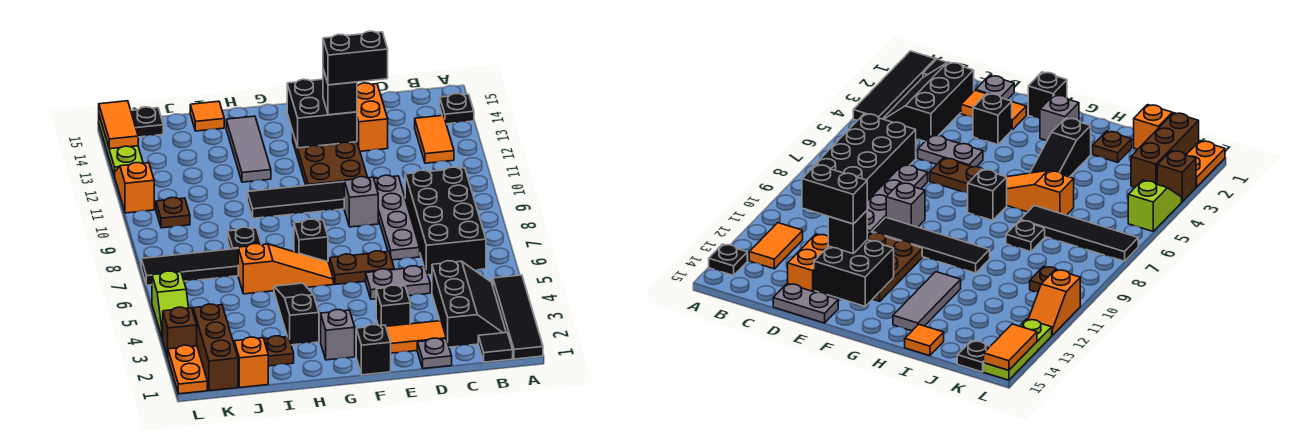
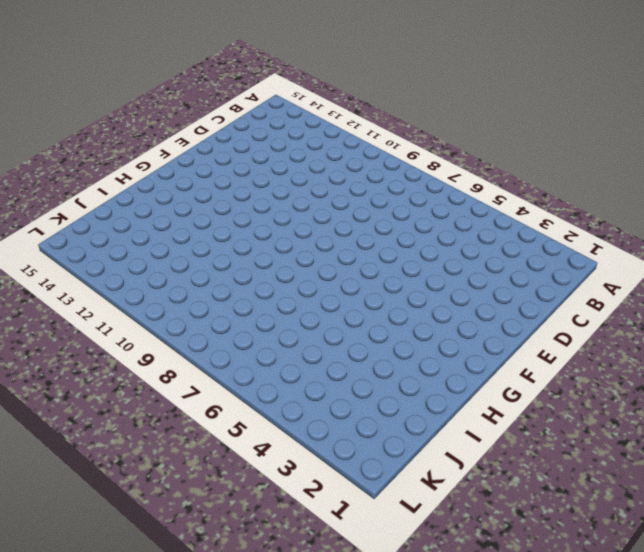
none -> black 1x4 tile [493,275,543,359]
none -> black 1x1 plate [440,94,474,124]
none -> black 1x1 tile [478,333,513,362]
none -> black 2x3 slope [432,261,506,347]

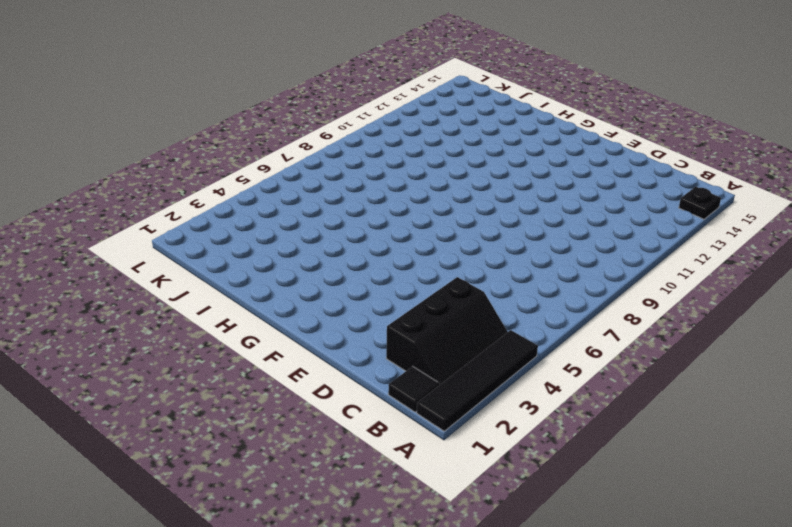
none -> black 2x4 brick [405,167,486,275]
none -> orange 1x2 tile [415,115,454,163]
none -> grey 1x1 plate [417,338,452,369]
none -> orange 1x2 tile [386,321,446,353]

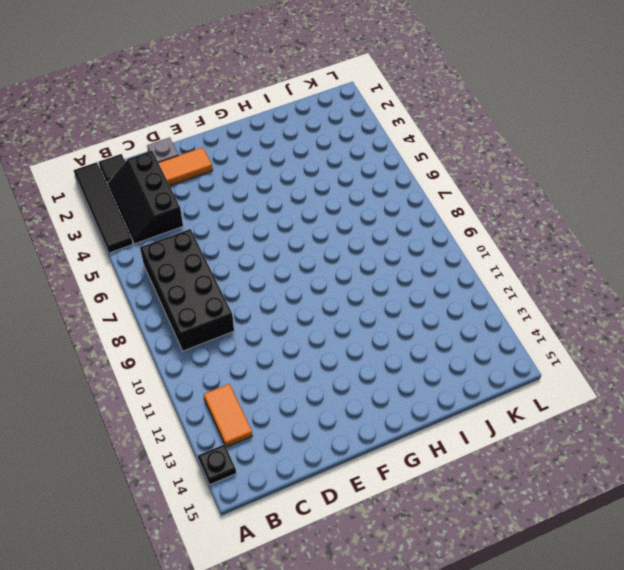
none -> grey 1x2 plate [366,266,430,299]
none -> grey 1x4 plate [374,175,420,260]
none -> orange 1x2 brick [357,83,388,151]
none -> grey 1x2 plate [773,284,838,323]

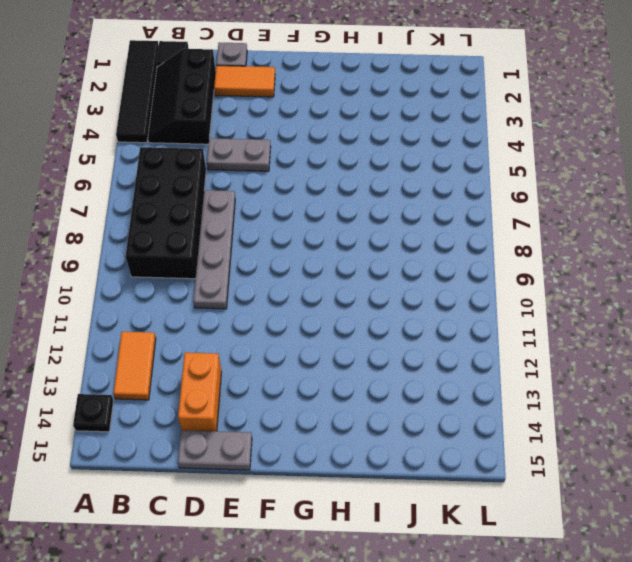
none -> black 1x1 brick [376,285,410,326]
none -> brown 1x2 plate [330,251,394,284]
none -> grey 1x1 brick [344,177,378,227]
none -> black 1x4 tile [247,182,344,218]

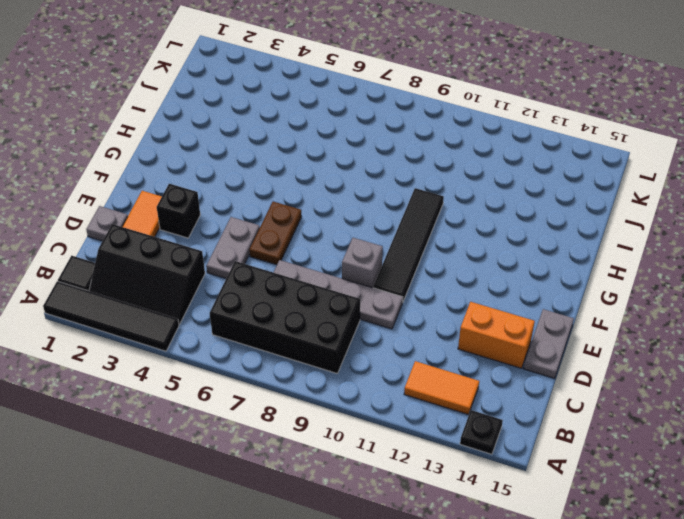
none -> brown 2x3 plate [293,134,368,185]
none -> black 1x1 brick [356,325,391,375]
none -> grey 1x1 brick [321,310,355,360]
none -> orange 1x3 slope [238,244,333,294]

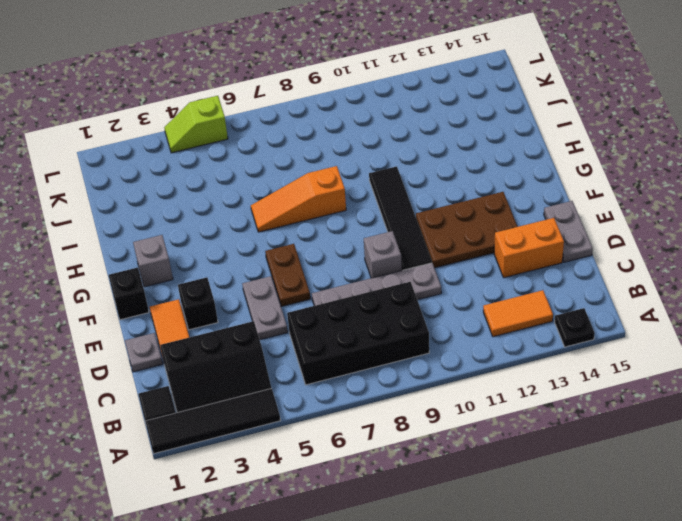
orange 1x3 slope [251,166,346,232] -> orange 1x3 slope turned to [238,244,333,294]
none -> black 1x1 brick [294,219,328,262]
none -> black 1x3 slope [274,283,319,345]
none -> grey 1x3 tile [226,116,271,182]
none -> brown 1x1 plate [264,336,294,366]

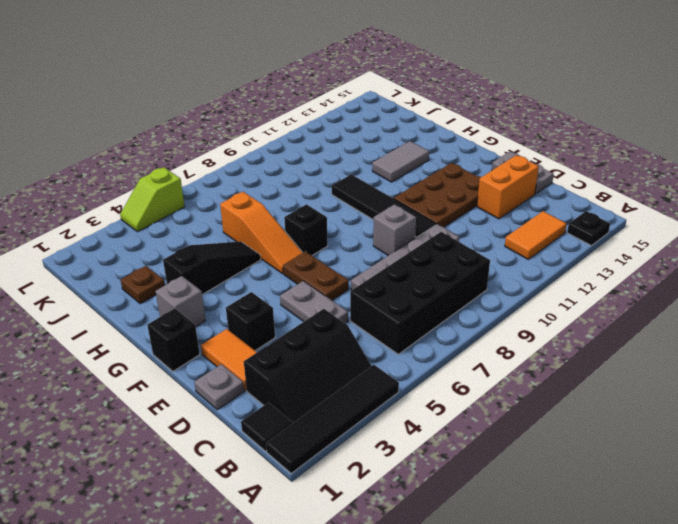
grey 1x2 tile [372,141,429,182] -> grey 1x3 tile [226,116,271,182]
none -> black 1x4 tile [141,249,238,285]
none -> black 1x1 plate [228,227,262,249]
none -> orange 1x1 tile [190,101,224,131]
none -> orange 1x1 brick [234,337,268,387]

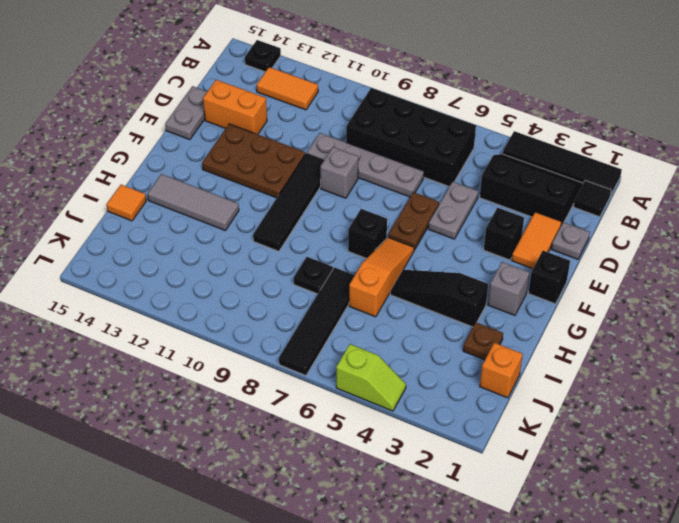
none -> brown 1x3 brick [193,304,238,391]
none -> brown 1x1 plate [156,197,190,228]
none -> black 1x1 plate [131,107,163,137]
none -> orange 1x2 plate [168,345,207,394]

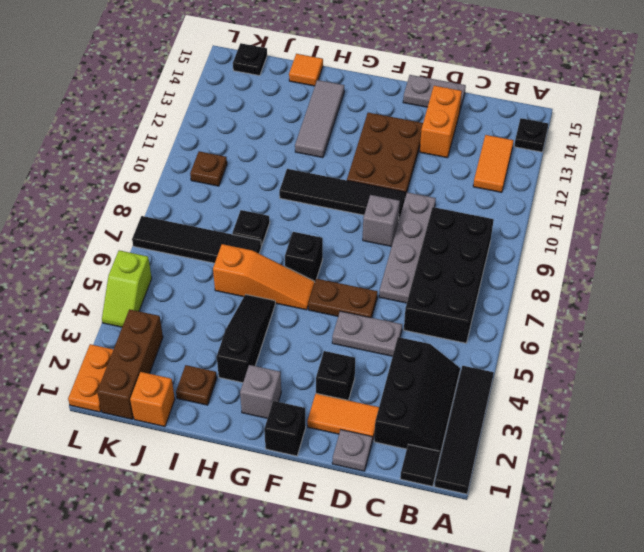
none -> brown 1x1 brick [163,307,197,357]
none -> orange 1x2 slope [115,163,154,213]
none -> lime 1x3 plate [99,116,143,176]
none -> black 2x2 brick [287,79,357,148]

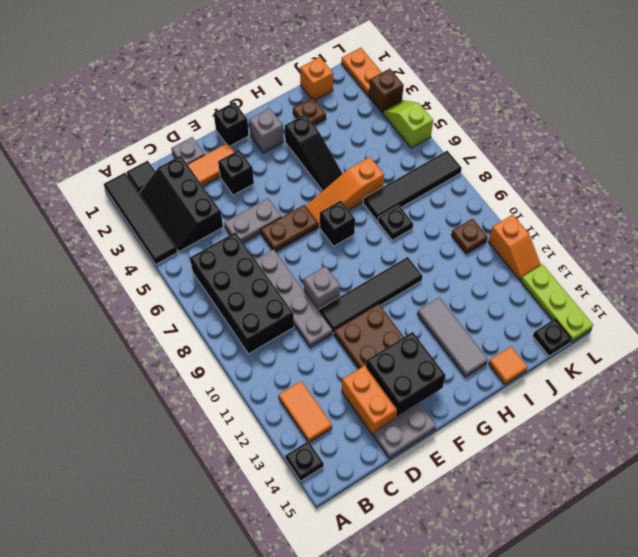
none -> brown 1x3 brick [193,304,238,391]
none -> orange 1x2 tile [99,101,138,149]
none -> black 1x1 brick [323,70,357,115]
none -> black 1x2 brick [323,31,388,85]

